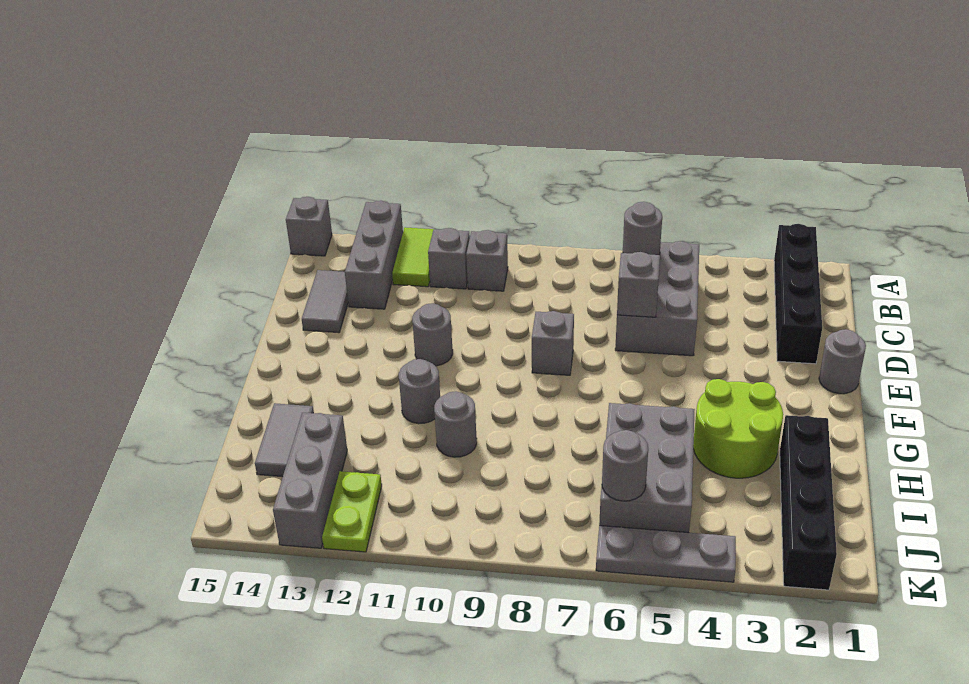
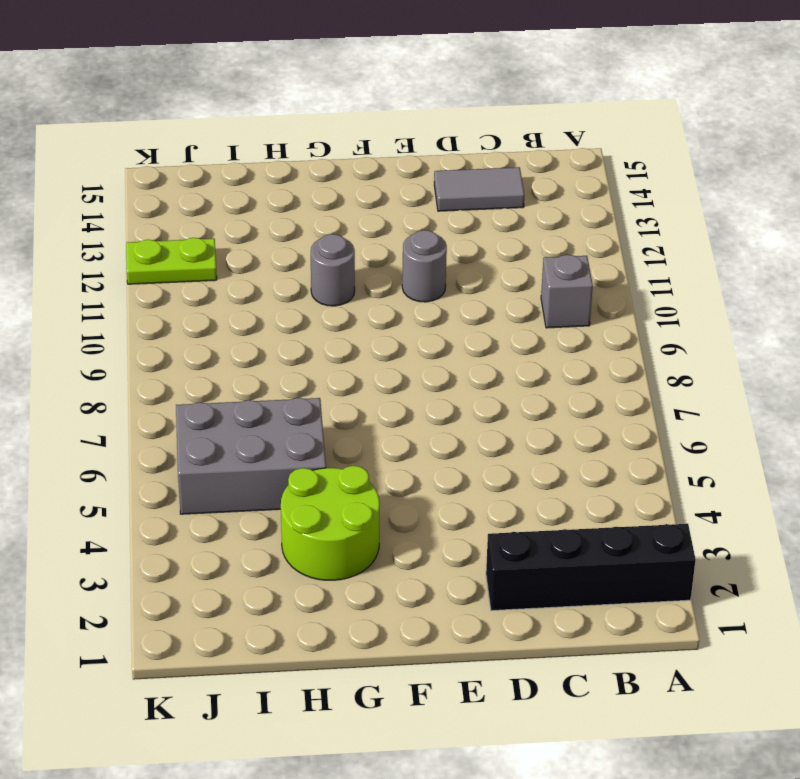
none -> lime 1x2 tile [392,227,433,287]
none -> grey 1x3 brick [345,201,403,309]
none -> grey 1x1 brick [286,197,332,256]

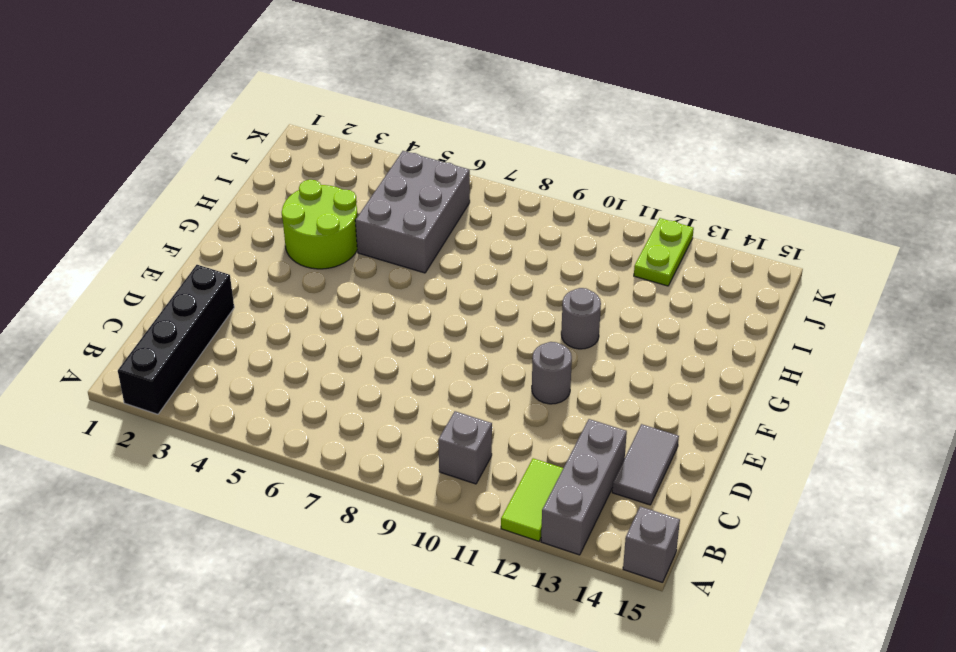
none -> grey 2x3 brick [615,241,699,356]
none -> grey 1x1 brick [428,228,470,289]
none -> grey 1x1 round brick [819,329,866,394]

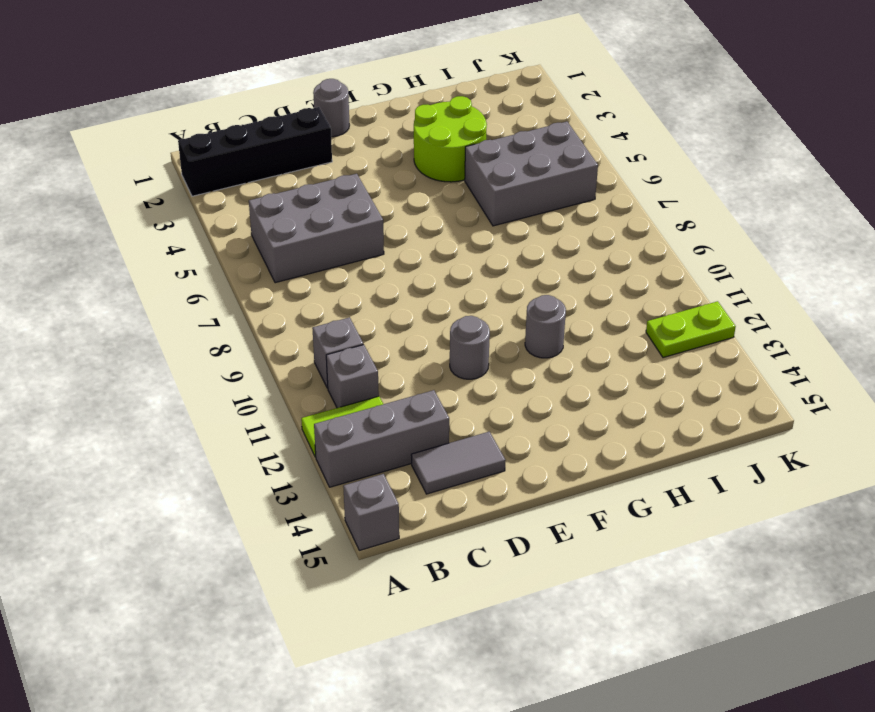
none -> grey 1x1 brick [532,311,574,375]
none -> black 1x4 brick [780,415,837,590]
none -> grey 1x1 round brick [434,391,477,457]

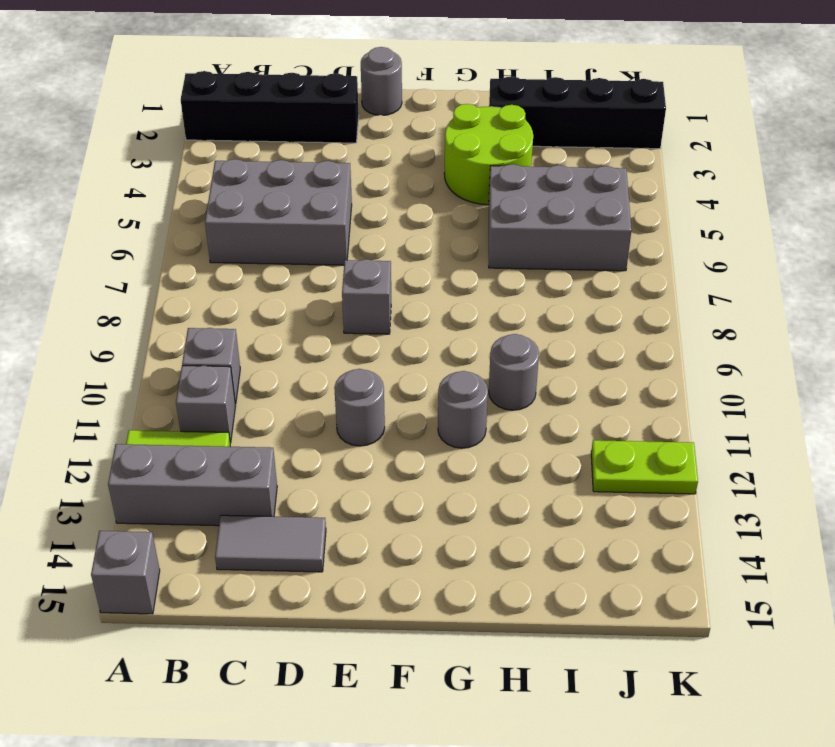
none -> grey 1x2 tile [255,403,314,477]
none -> grey 1x3 brick [273,413,347,548]
none -> grey 1x3 plate [596,526,736,582]

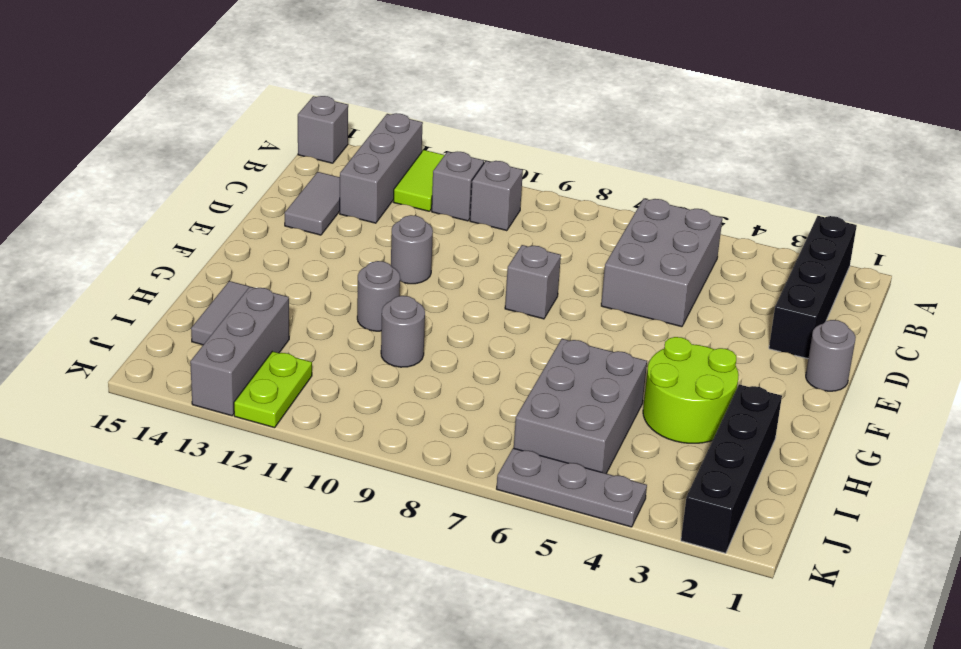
none -> grey 1x1 round brick [623,202,662,255]
none -> grey 1x1 brick [617,252,660,317]
none -> grey 1x1 round brick [602,430,648,501]

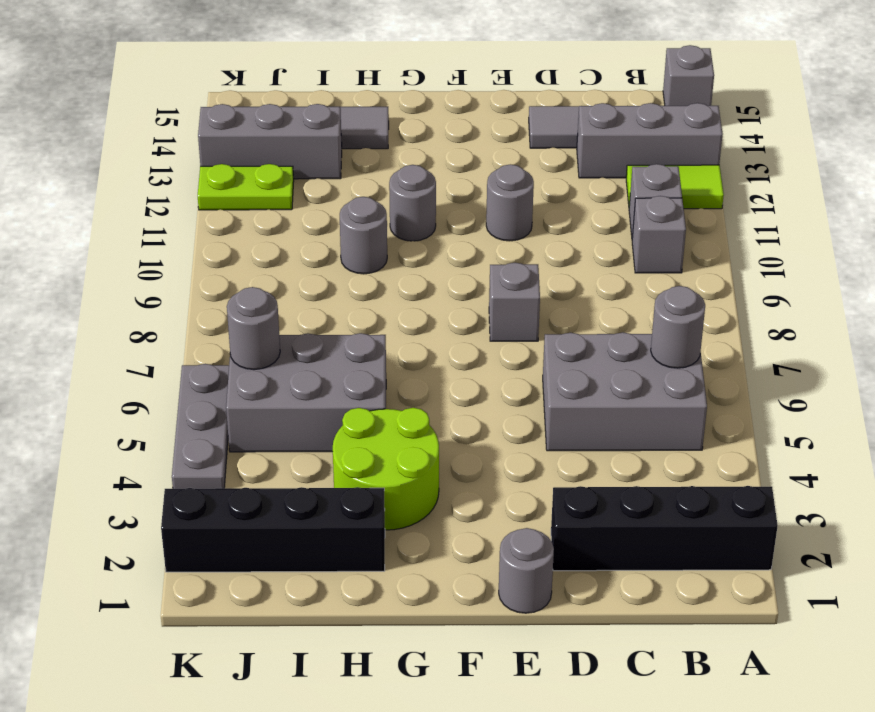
none -> grey 1x1 brick [617,252,660,317]

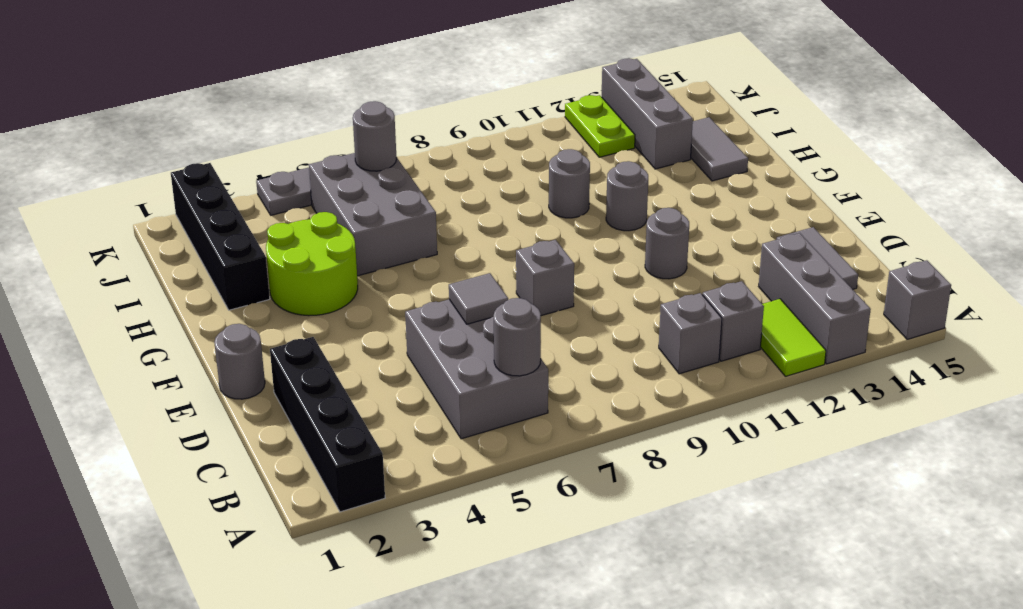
grey 1x1 tile [449,273,508,324] -> grey 1x1 brick [617,252,660,317]

